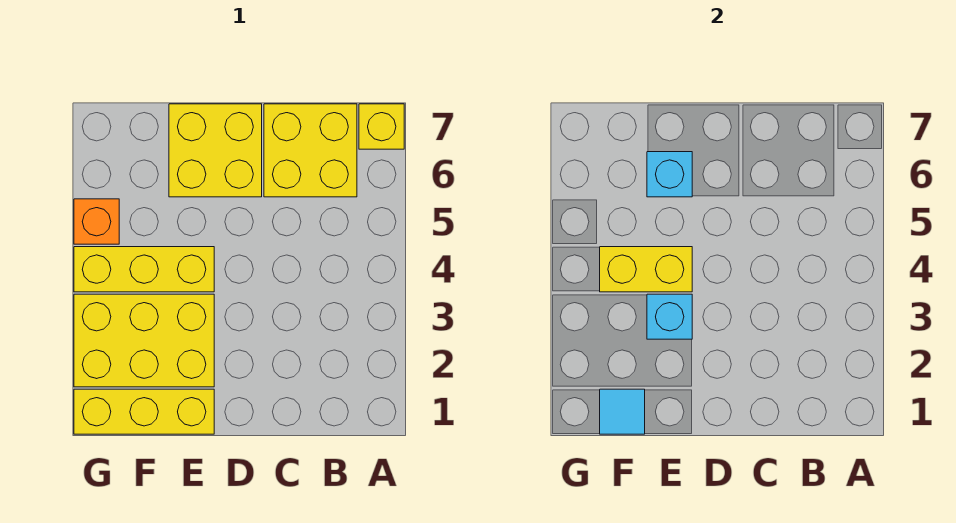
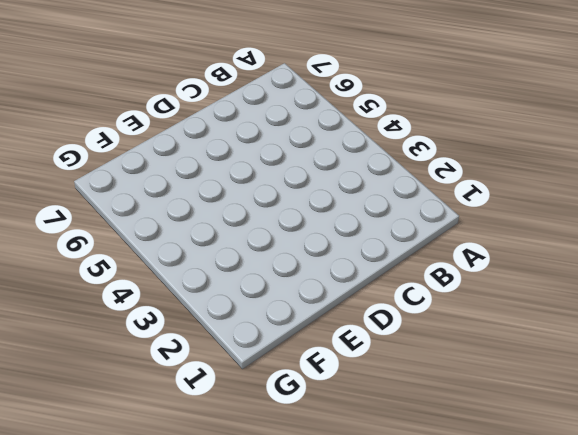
none -> yellow 1x1 brick [359,104,404,149]
none -> yellow 2x2 brick [264,104,357,197]

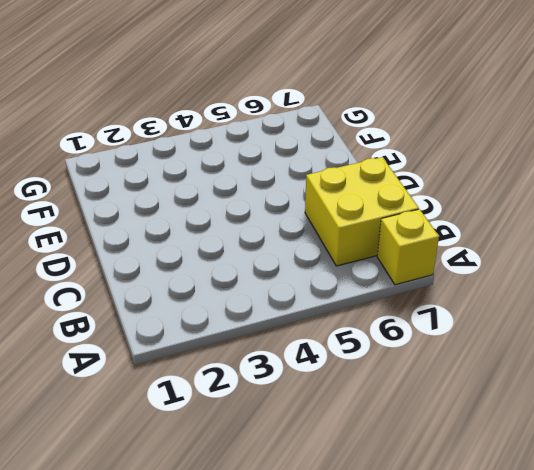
none -> yellow 2x2 brick [169,104,262,197]
none -> yellow 1x3 brick [74,389,214,434]

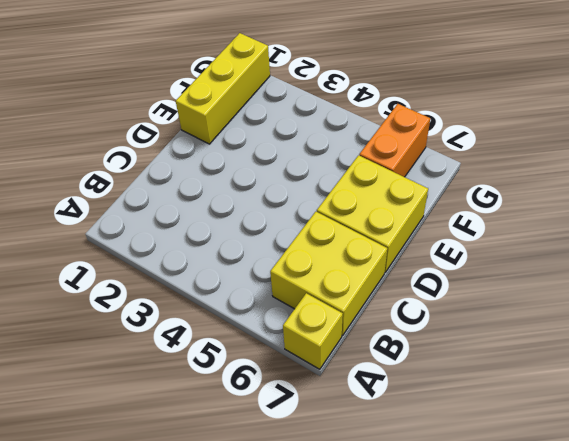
orange 1x2 brick [359,104,430,177] -> none
none -> yellow 2x3 brick [74,294,214,387]
none -> yellow 1x3 brick [74,247,214,292]

